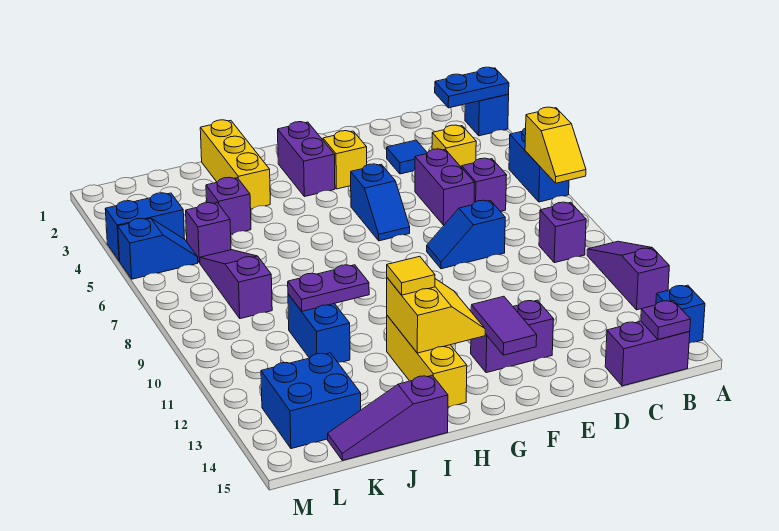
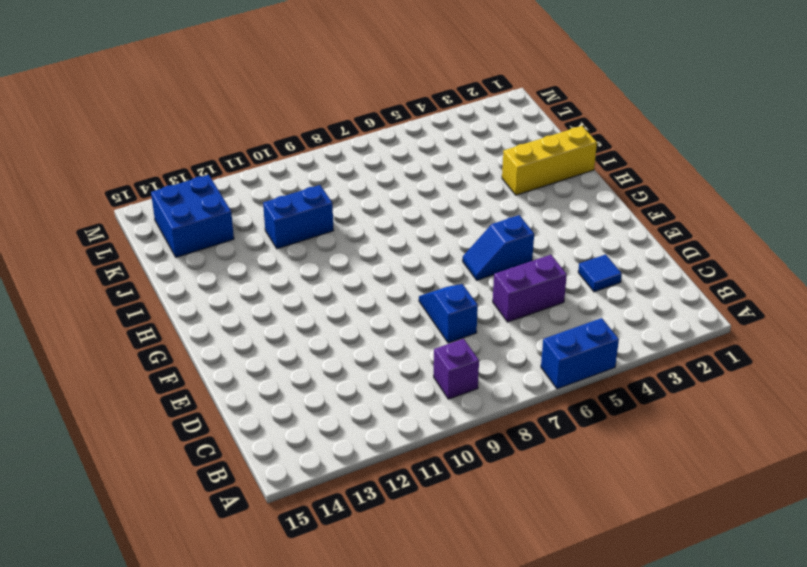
none -> blue 1x1 brick [465,94,509,136]
none -> purple 1x3 slope [587,241,669,310]
none -> blue 1x1 brick [656,285,705,343]
none -> purple 1x2 brick [605,321,690,386]

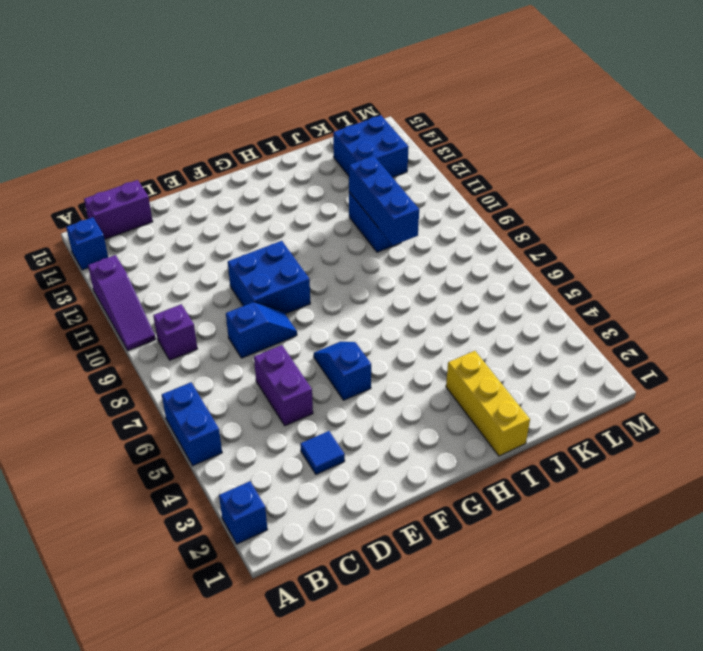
blue 2x2 brick [228,241,310,314] -> none
blue 1x3 brick [349,156,419,245] -> purple 1x2 plate [288,265,369,311]
none -> yellow 1x1 brick [432,125,476,168]
none -> purple 1x1 brick [462,158,507,211]
none -> purple 1x2 brick [471,300,554,373]
none -> yellow 1x1 brick [323,131,367,189]

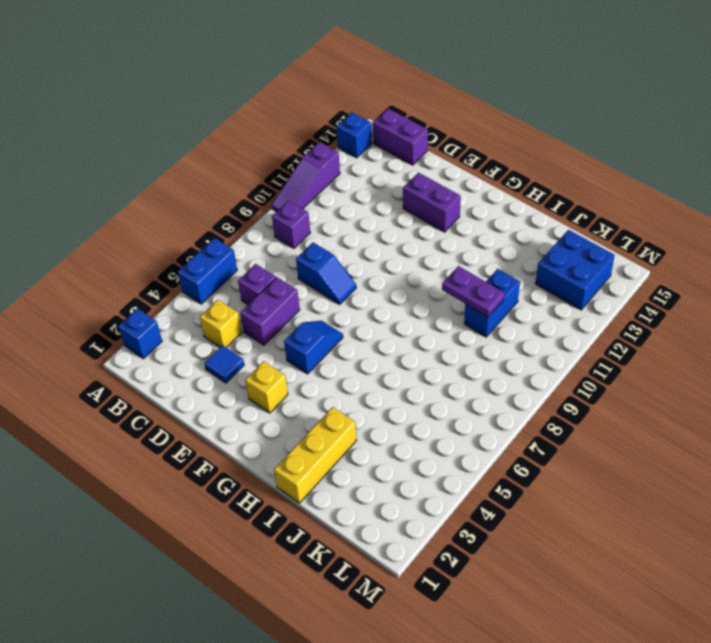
none -> purple 1x2 brick [278,122,335,197]
none -> yellow 1x3 brick [387,316,467,407]
none -> purple 1x3 slope [328,375,448,460]
none -> purple 1x1 brick [206,177,251,234]

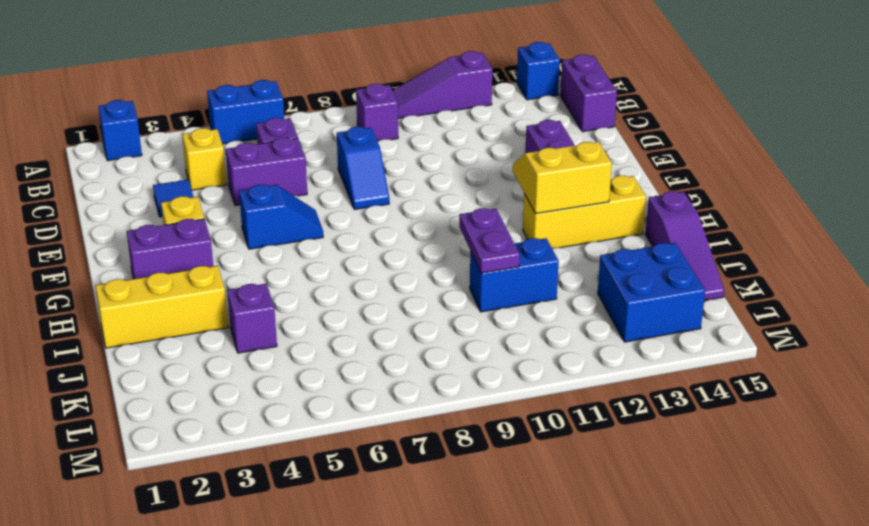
none -> purple 1x1 brick [186,203,231,263]
none -> purple 1x3 slope [200,250,272,319]
none -> blue 1x2 brick [105,193,185,261]
none -> blue 1x2 slope [118,218,198,279]

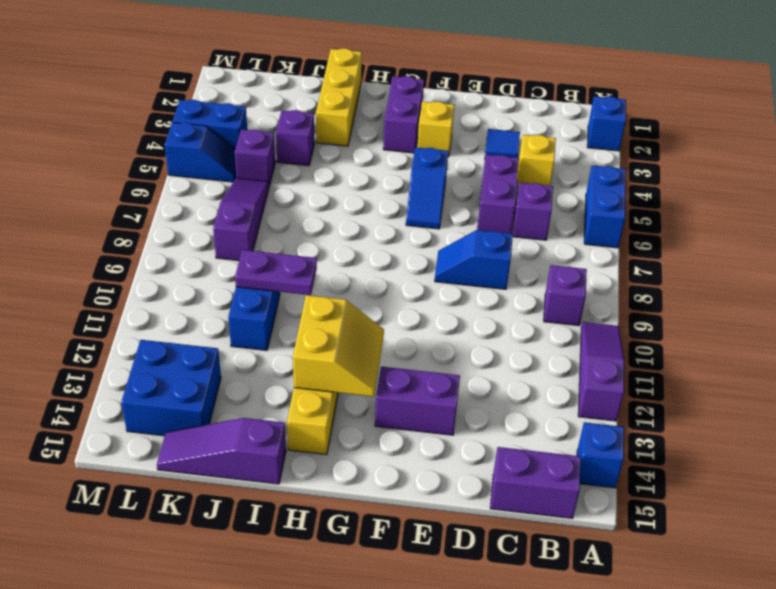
none -> blue 1x2 plate [435,67,509,108]
none -> yellow 1x2 slope [525,107,586,183]
none -> purple 1x1 plate [641,301,691,340]
none -> purple 1x2 tile [471,296,537,355]

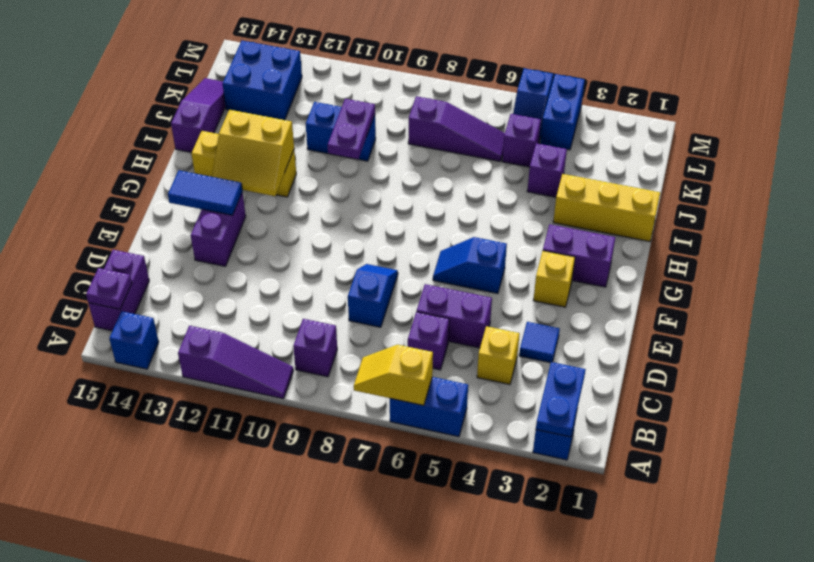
blue 1x2 tile [168,170,242,215] -> purple 1x2 tile [471,296,537,355]
none -> yellow 1x1 tile [387,256,435,295]

